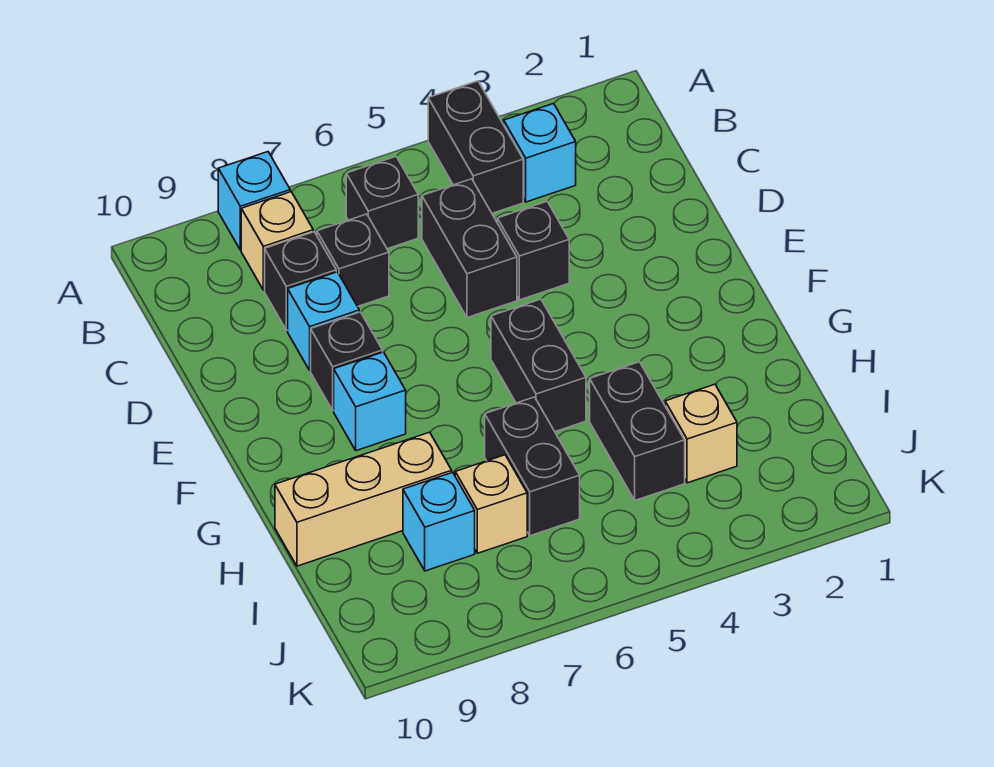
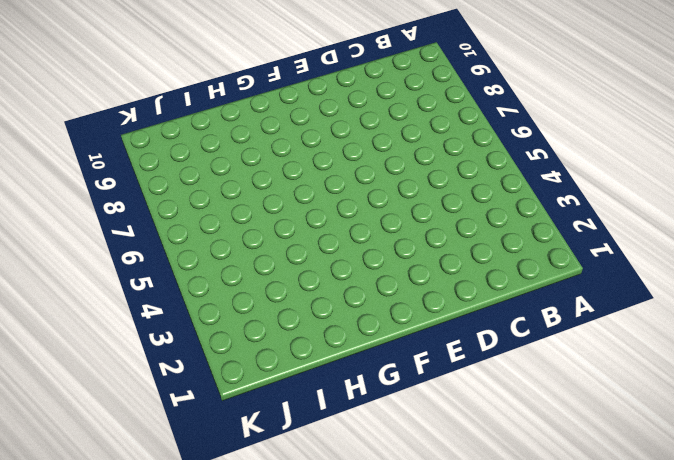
none -> black 1x2 brick [428,81,523,213]
none -> cyan 1x1 brick [218,152,290,250]
none -> cyan 1x1 brick [504,104,576,202]

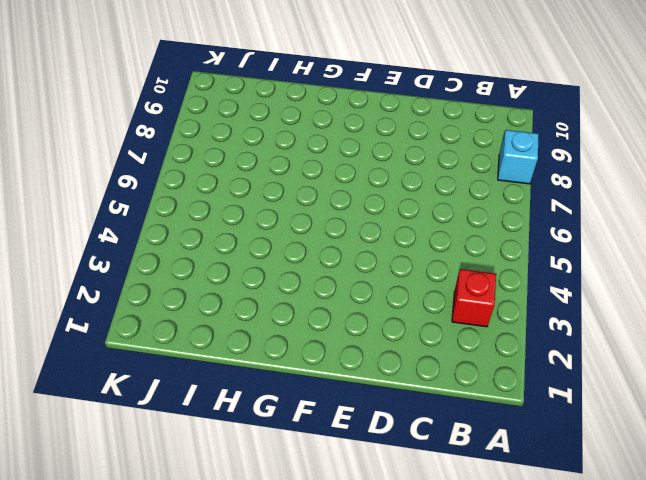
red 1x1 brick [452,269,496,327] -> cyan 1x1 brick [504,104,576,202]
none -> black 1x2 brick [428,81,523,213]
none -> black 1x1 brick [346,157,418,249]
none -> tan 1x1 brick [241,192,313,290]

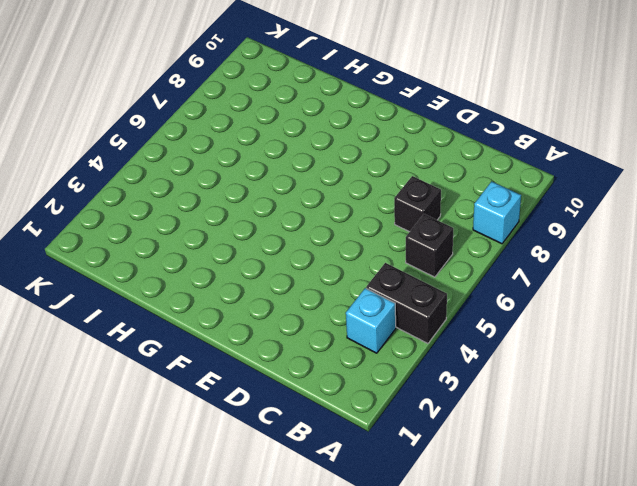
none -> tan 1x1 brick [241,192,313,290]
none -> black 1x2 brick [422,179,517,318]
none -> black 1x1 brick [265,232,336,330]

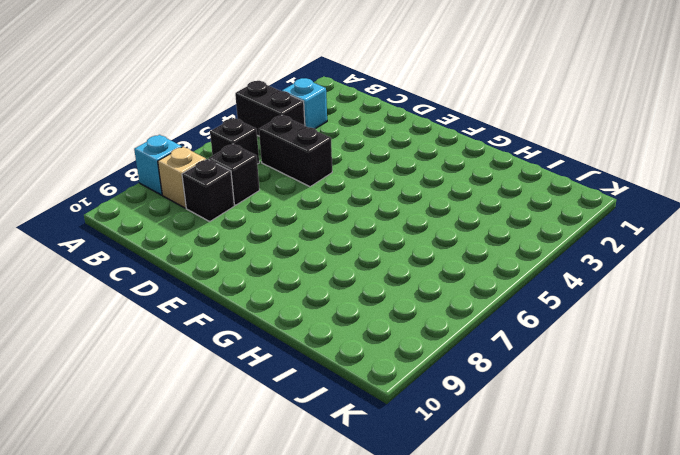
none -> black 1x1 brick [497,201,569,300]
none -> cyan 1x1 brick [288,272,359,370]
none -> black 1x1 brick [311,312,383,410]

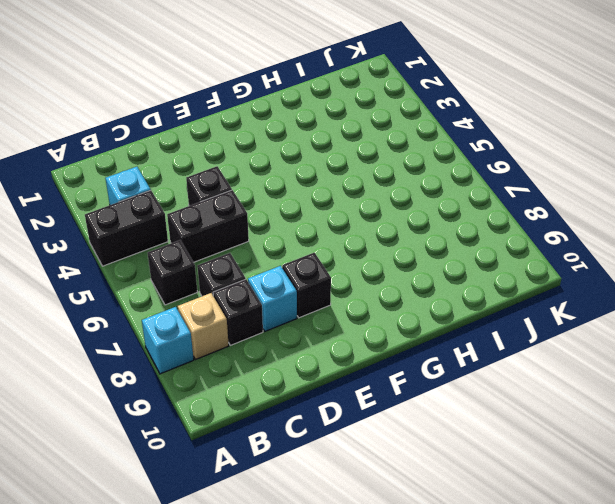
none -> black 1x2 brick [491,299,586,432]
none -> cyan 1x1 brick [334,352,406,451]
none -> black 1x2 brick [590,362,685,500]

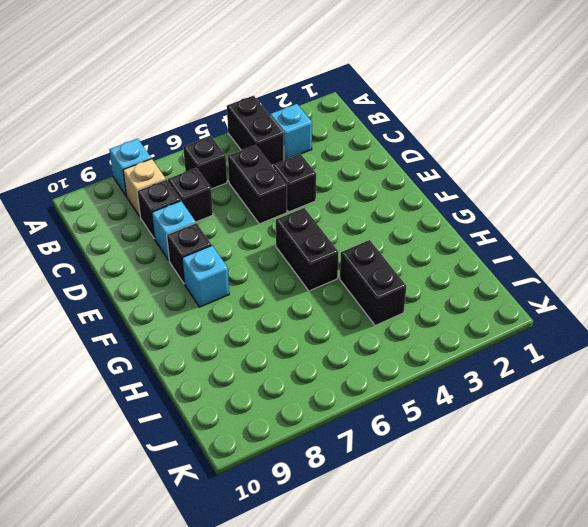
none -> black 1x2 brick [485,397,580,536]
none -> tan 1x3 brick [275,432,452,566]
none -> tan 1x1 brick [665,384,737,483]

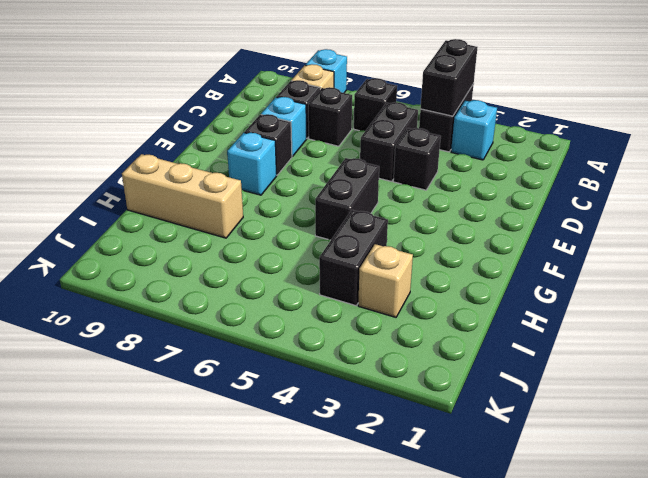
black 1x2 brick [420,39,478,116] -> black 1x2 brick moved to [485,397,580,536]
none -> tan 1x1 brick [455,455,527,553]
none -> cyan 1x1 brick [403,472,475,571]

